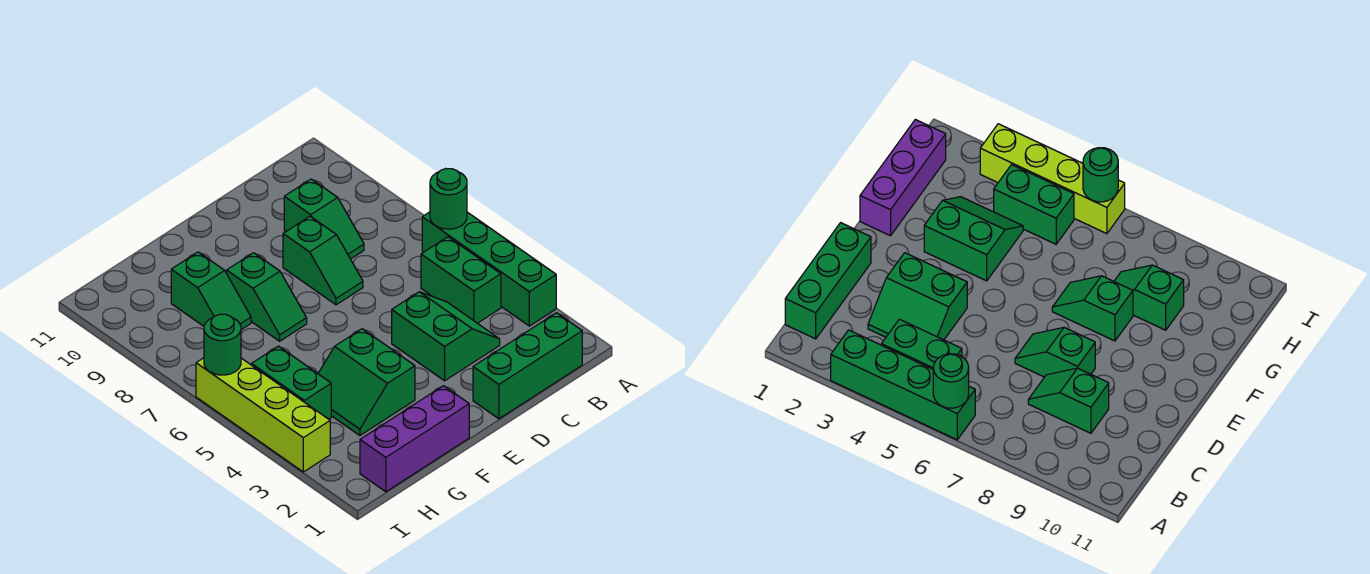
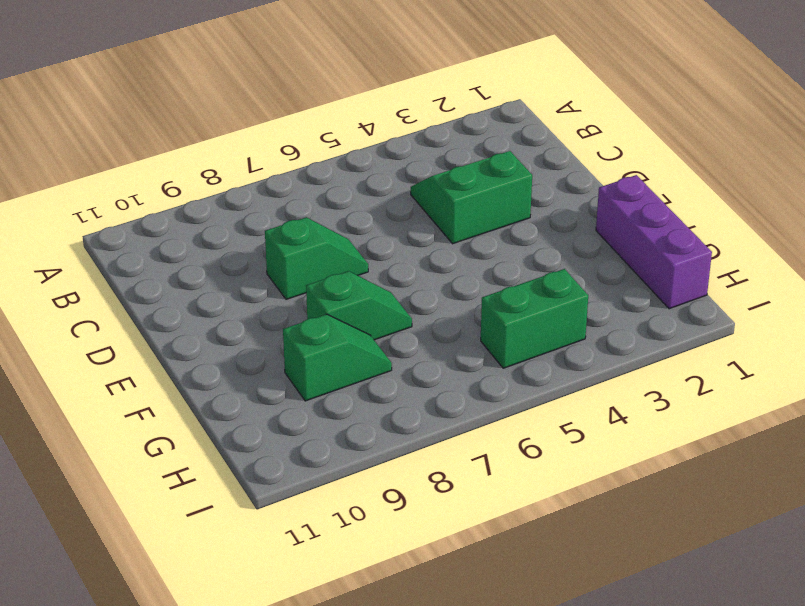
none -> green 1x4 brick [422,212,556,326]
none -> green 1x3 brick [473,313,582,419]
none -> green 1x2 brick [421,237,501,323]

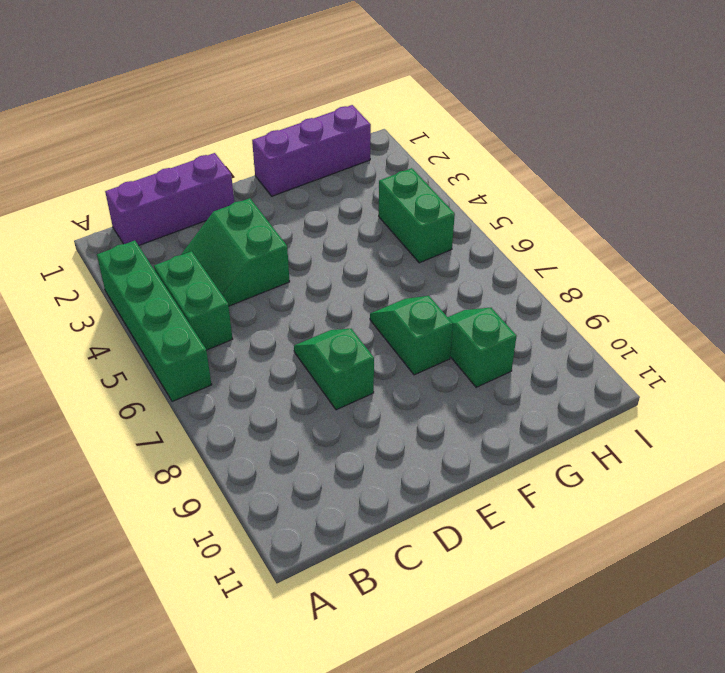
purple 1x3 brick [105,153,234,246] -> green 1x3 brick [473,313,582,419]
none -> green 1x2 slope [284,179,364,259]
none -> green 2x2 slope [318,329,415,435]
none -> lime 1x4 brick [196,358,330,472]

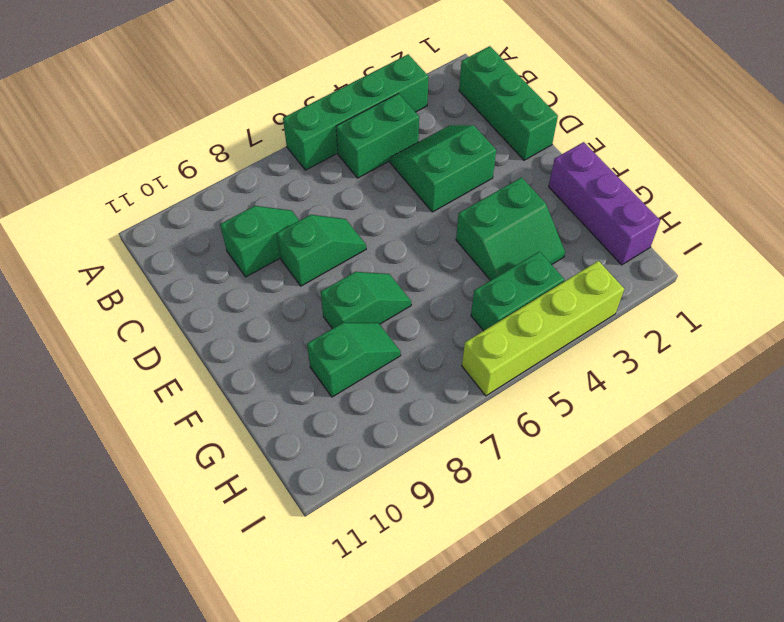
none -> green 1x1 round brick [430,169,467,229]
none -> green 1x1 round brick [204,314,241,375]

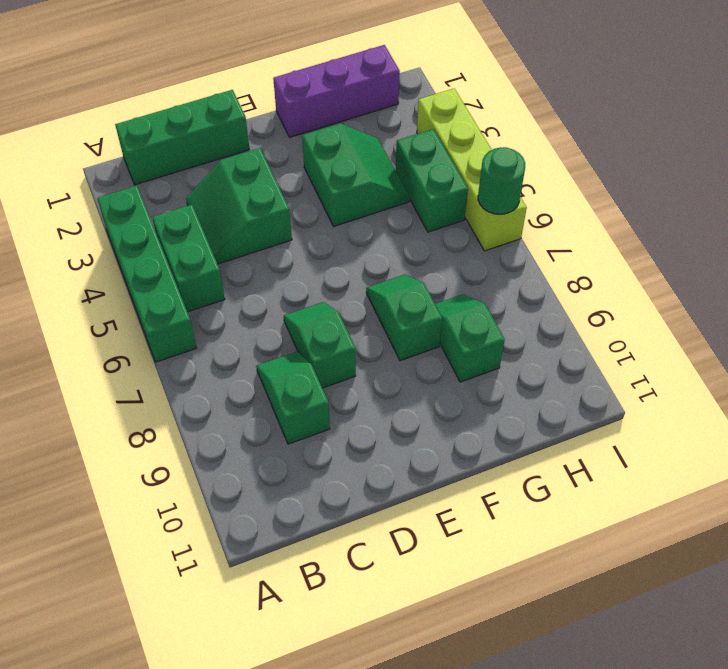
none -> green 1x1 round brick [430,169,467,229]

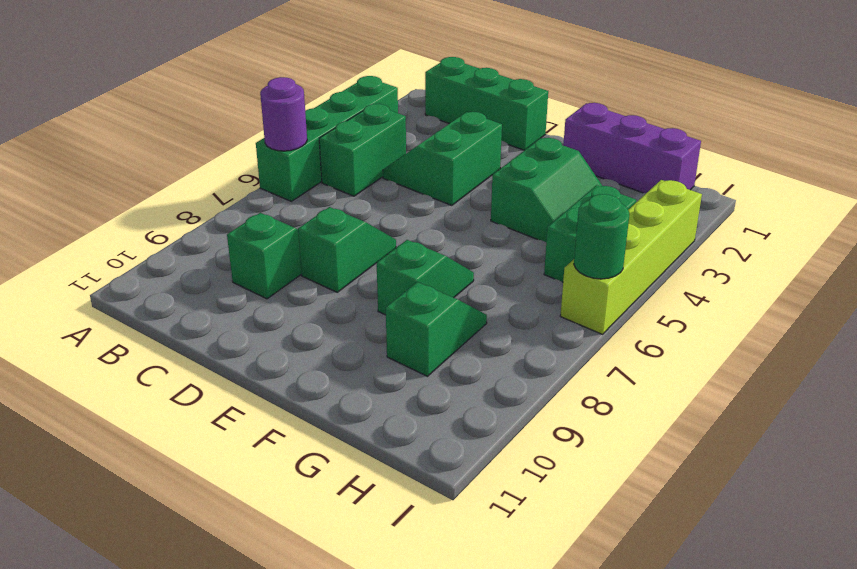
purple 1x1 round brick [260,77,307,151] -> green 1x1 round brick [430,169,467,229]

